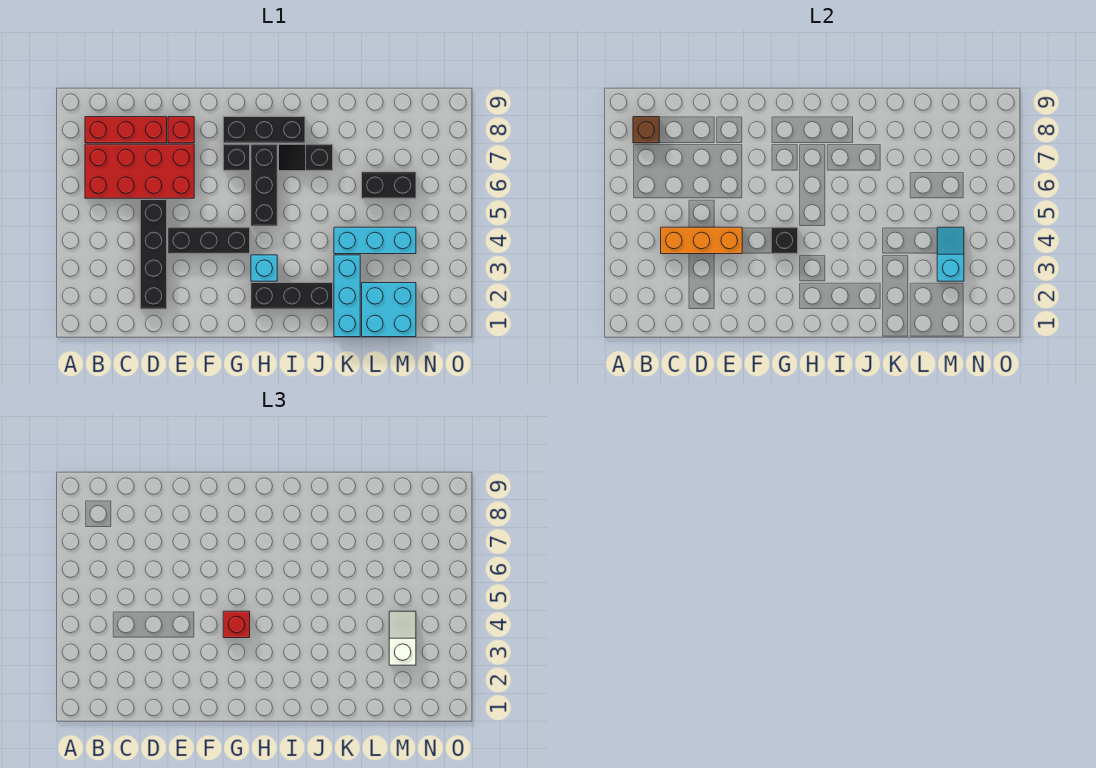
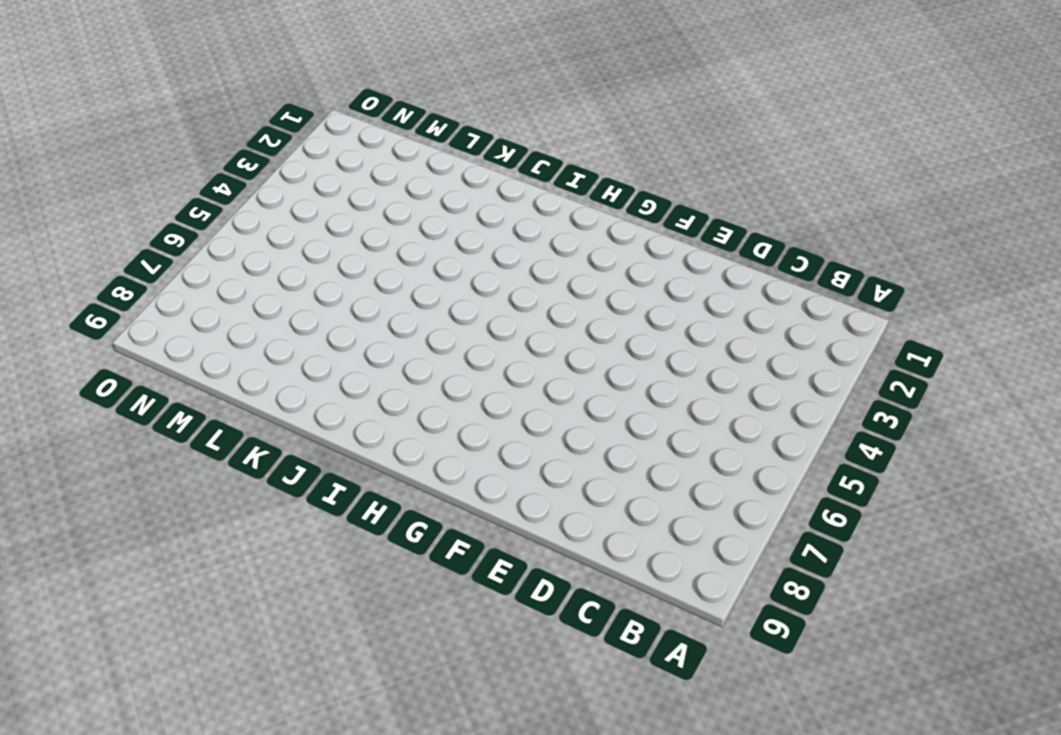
none -> red 2x4 brick [85,144,194,198]
none -> red 1x3 brick [85,117,167,143]
none -> black 1x4 brick [140,200,167,309]

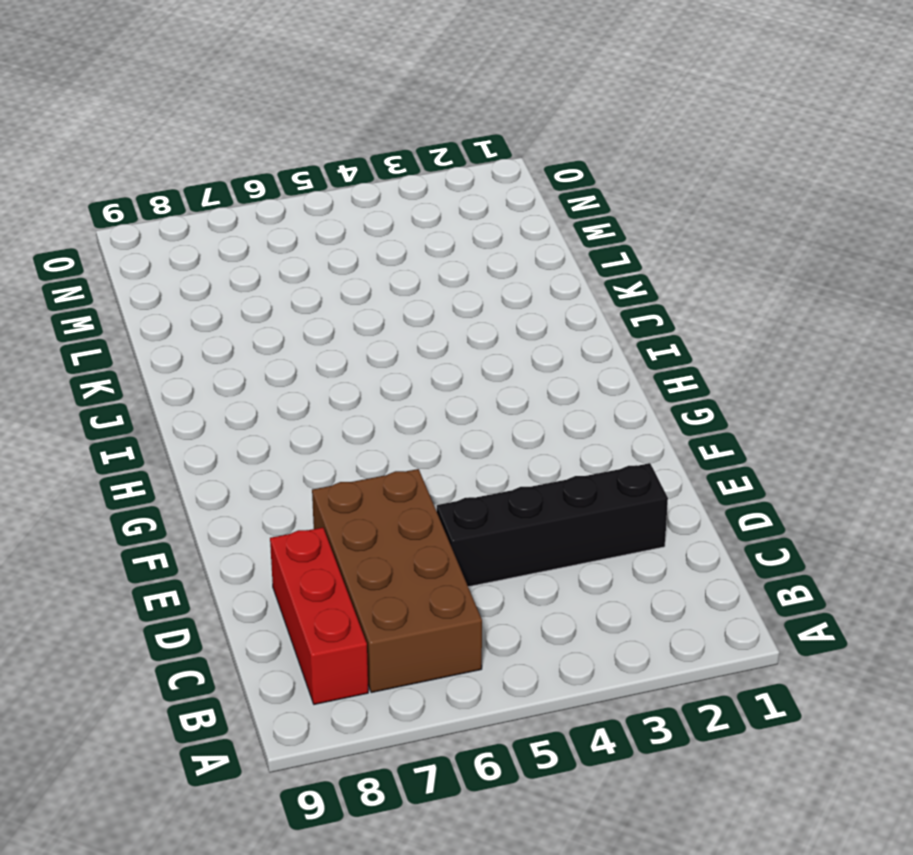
brown 2x4 brick [312,469,482,693] -> red 2x4 brick [85,144,194,198]
none -> black 1x3 brick [168,227,250,254]
none -> red 1x1 brick [168,117,194,143]
none -> black 1x1 brick [223,144,250,171]

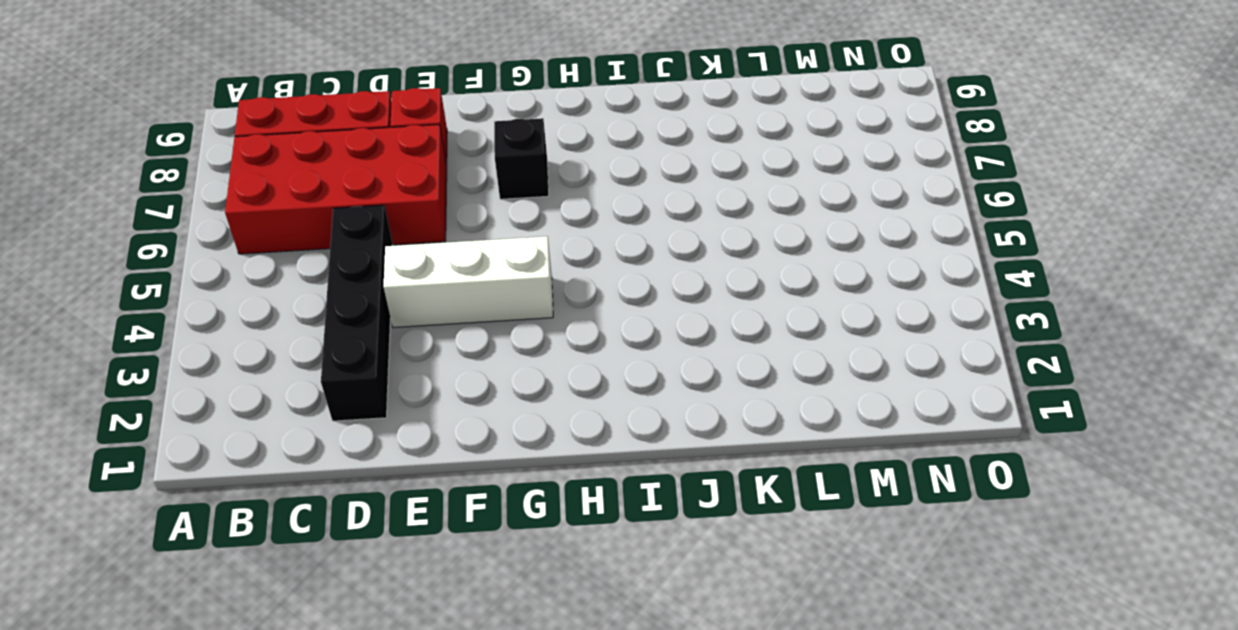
white 1x3 brick [383,236,553,328] -> black 1x3 brick [168,227,250,254]
none -> black 1x3 brick [223,117,305,143]
none -> black 1x3 brick [251,283,333,309]
none -> cyan 1x1 brick [251,255,277,281]

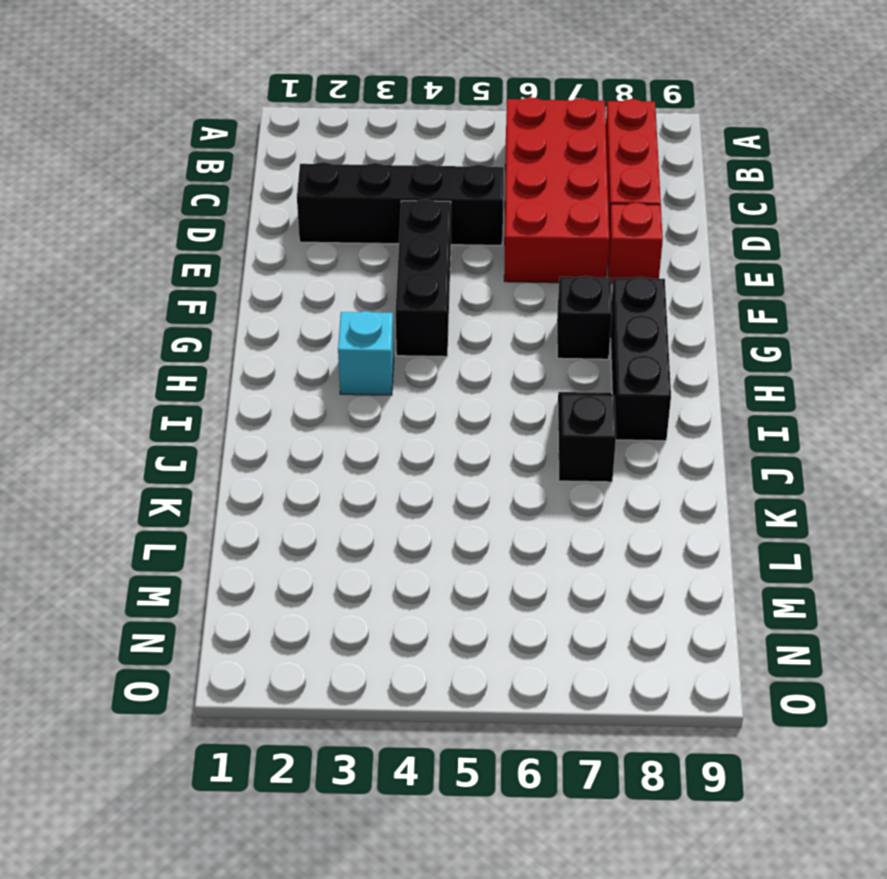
none -> black 1x3 brick [251,283,333,309]
none -> black 1x3 brick [251,144,277,226]
none -> cyan 1x3 brick [334,255,360,337]

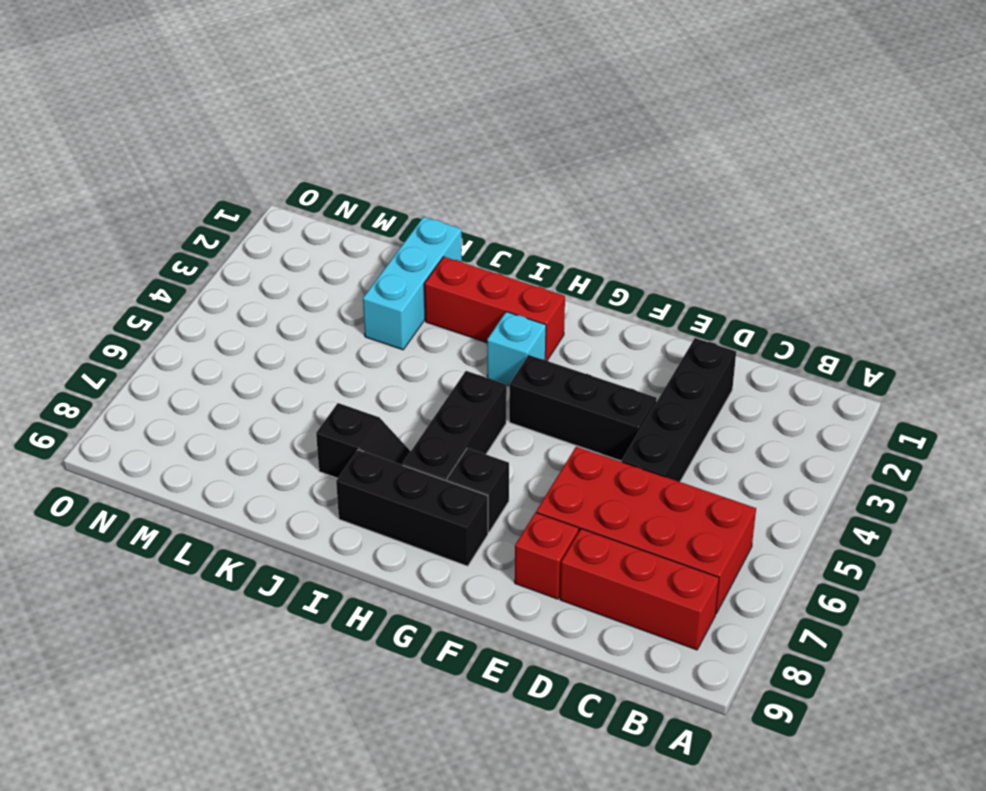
red 1x3 brick [424,257,565,360] -> black 1x3 brick [251,283,333,309]
none -> cyan 1x3 brick [334,227,416,254]
none -> cyan 2x2 brick [362,283,416,337]
none -> black 1x2 brick [362,172,416,198]

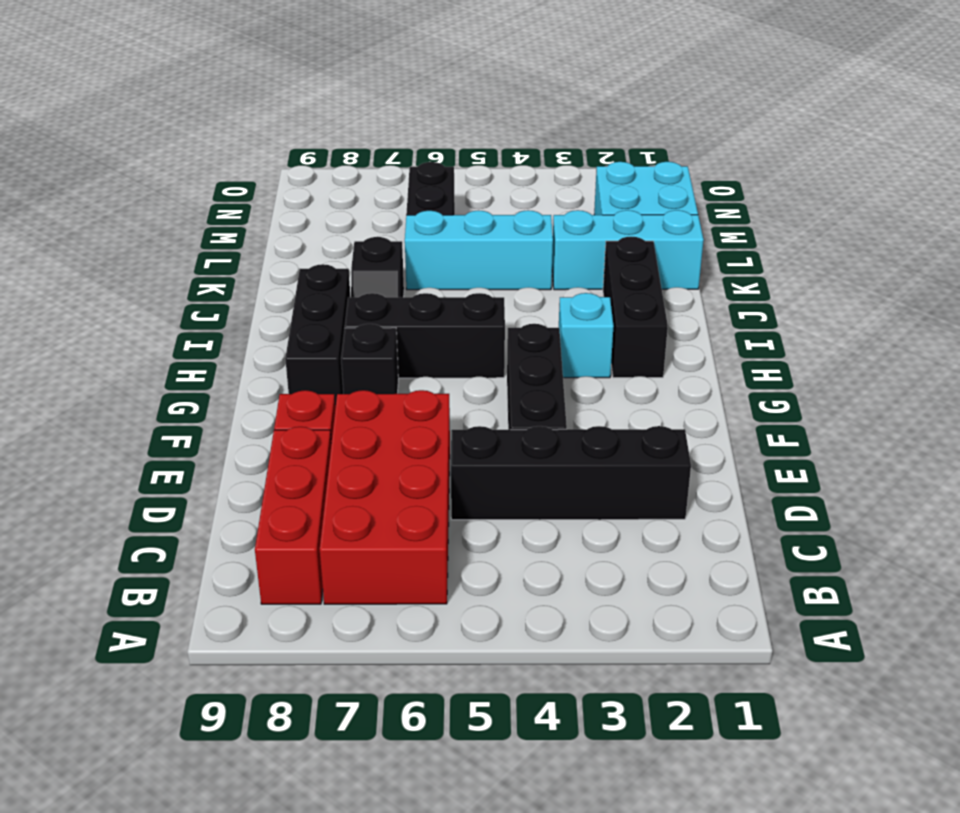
cyan 1x3 brick [405,210,553,290] -> cyan 1x3 brick turned to [334,227,416,254]
none -> brown 1x1 brick [633,117,659,143]
none -> orange 1x3 brick [661,227,742,254]
none -> black 1x1 brick [771,227,798,254]

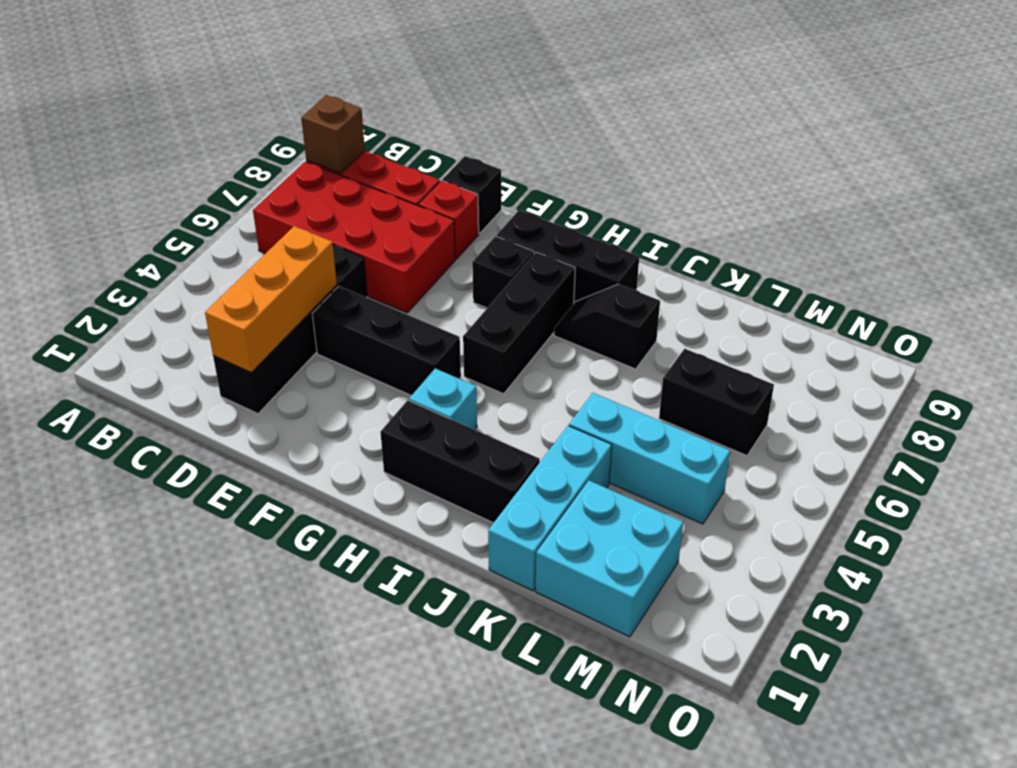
orange 1x3 brick [205,226,337,373] -> orange 1x3 brick turned to [661,227,742,254]
black 1x1 brick [443,156,501,234] -> black 1x1 brick moved to [771,227,798,254]
none -> cyan 1x2 slope [937,227,964,281]
none -> red 1x1 brick [223,611,250,638]
none -> white 1x2 slope [389,611,416,665]

